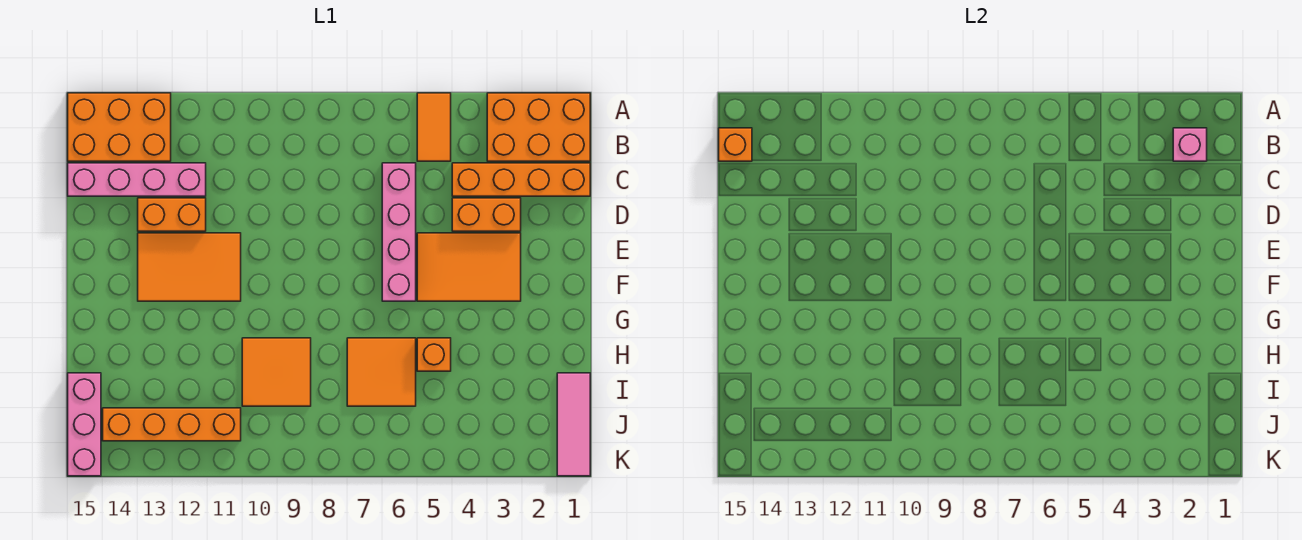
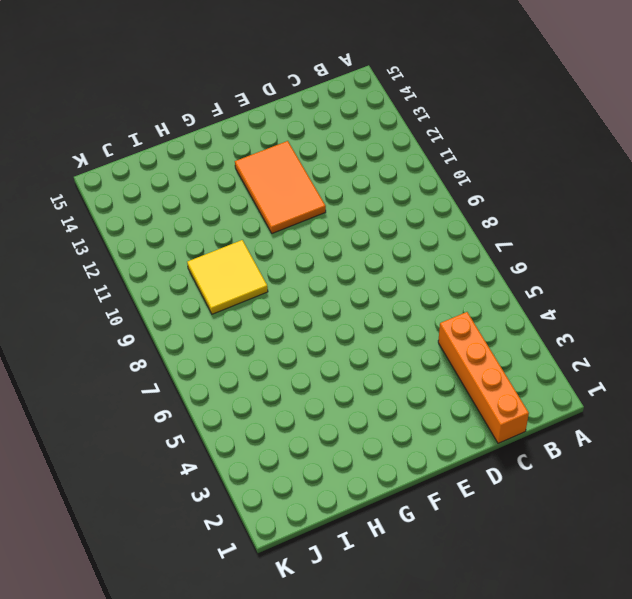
yellow 2x2 tile [187,240,268,314] -> orange 2x2 tile [242,338,311,406]
none -> orange 2x3 brick [487,93,590,161]
none -> orange 1x2 tile [417,93,451,161]
none -> orange 2x3 brick [68,93,171,161]

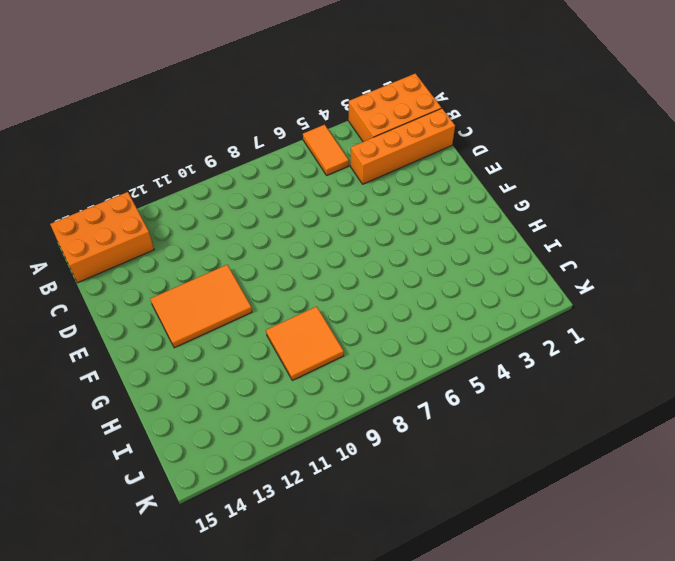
none -> pink 1x4 brick [382,163,416,301]
none -> pink 1x4 brick [68,163,206,196]
none -> orange 1x2 brick [452,198,521,231]

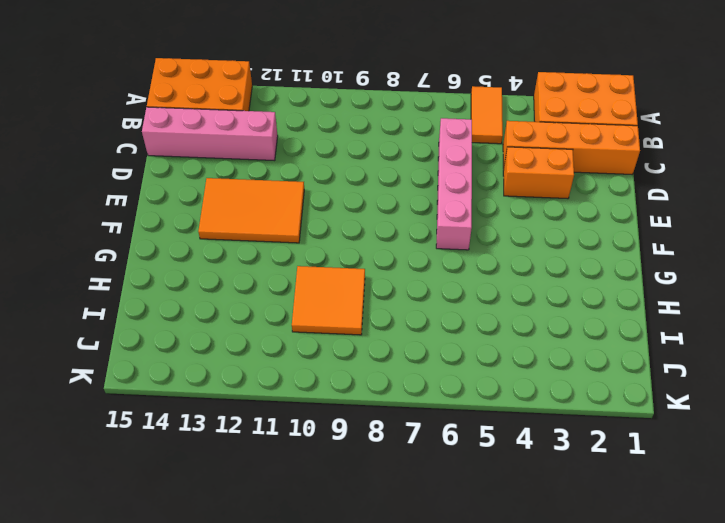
none -> orange 1x2 brick [138,198,206,231]
none -> orange 2x3 tile [417,233,521,301]
none -> orange 1x1 brick [417,338,451,371]

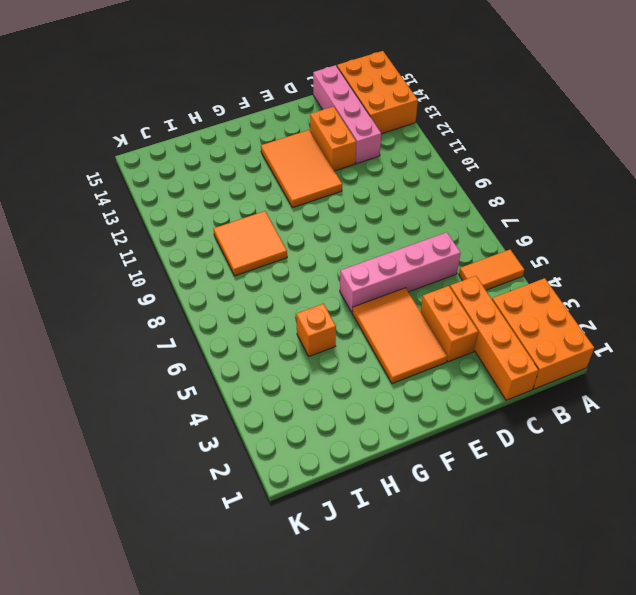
none -> orange 2x2 tile [347,338,416,406]
none -> pink 1x3 tile [557,373,590,476]
none -> pink 1x3 brick [68,373,101,476]

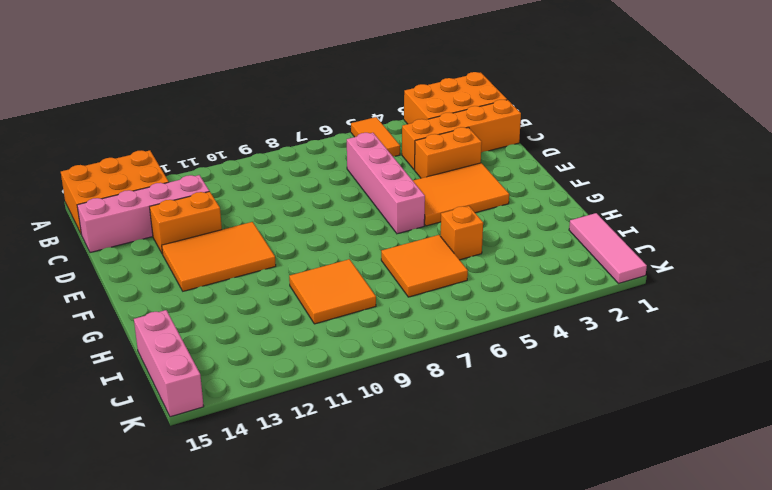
none -> orange 1x4 brick [103,408,241,441]
none -> pink 1x1 brick [1173,128,1207,161]
none -> orange 1x1 brick [719,128,752,161]

